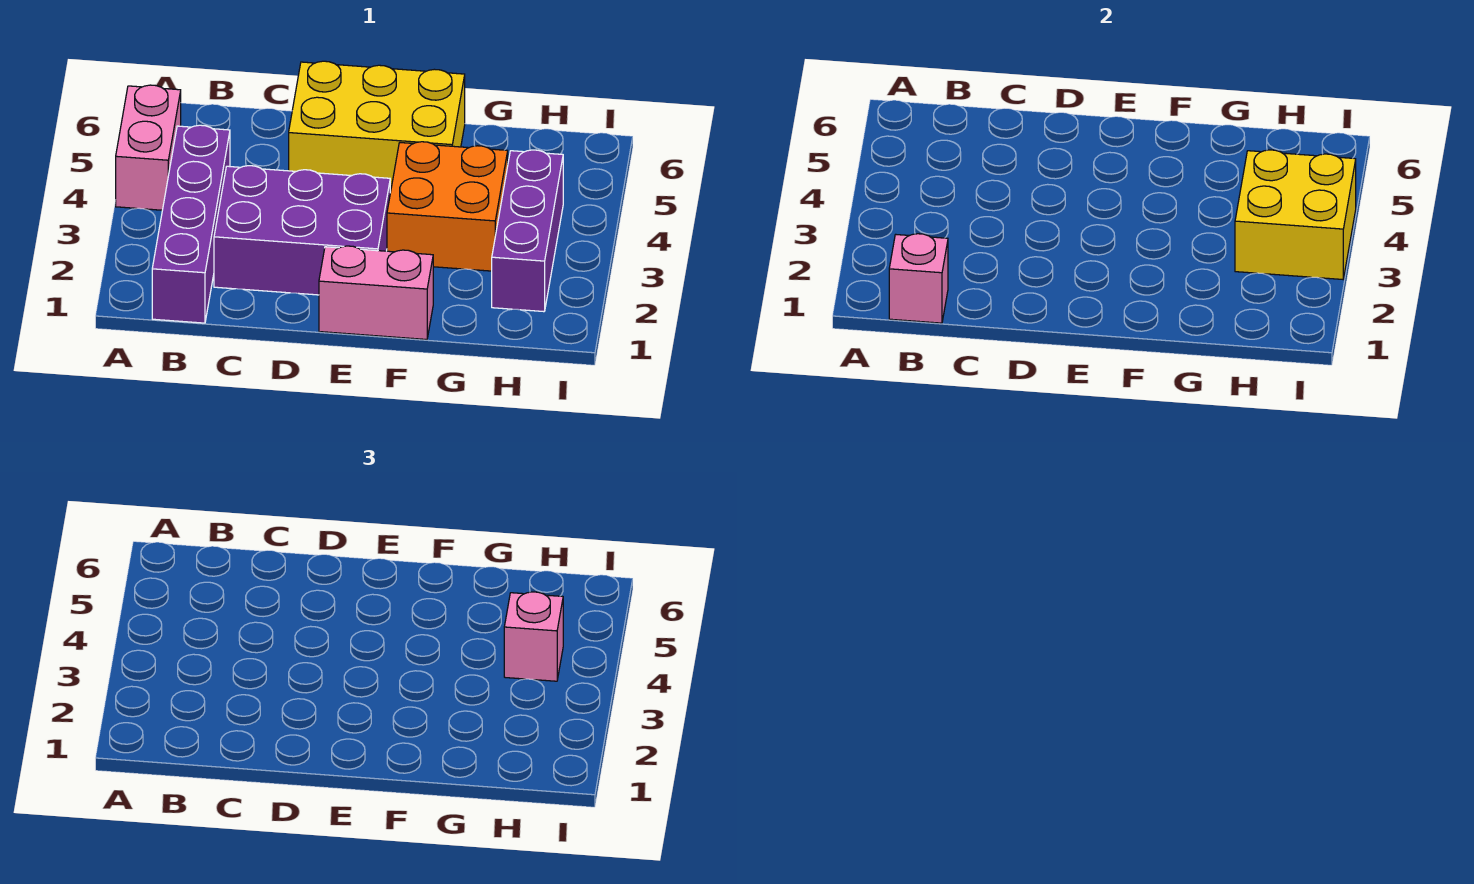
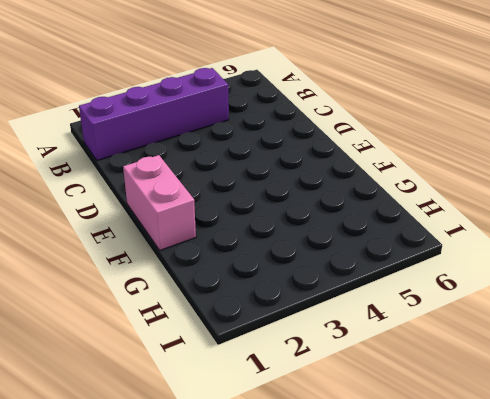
none -> pink 1x2 brick [116,85,181,210]
none -> purple 2x3 brick [214,166,390,295]

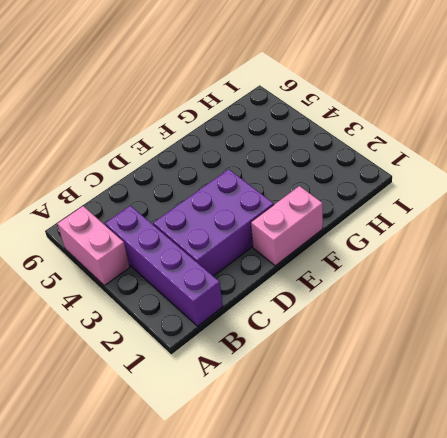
none -> yellow 2x3 brick [289,61,465,190]
none -> orange 2x2 brick [387,142,508,271]

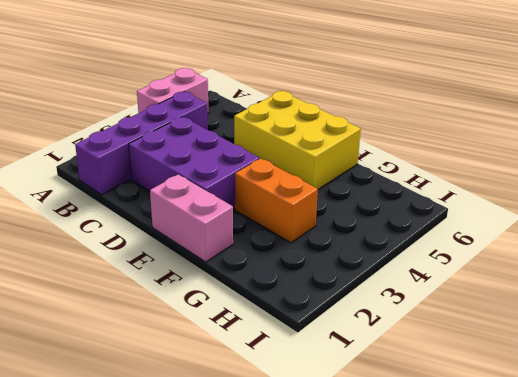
orange 1x2 brick [235,158,318,243] -> orange 2x2 brick [387,142,508,271]
none -> purple 1x3 brick [492,150,563,312]
none -> pink 1x1 brick [889,234,948,323]

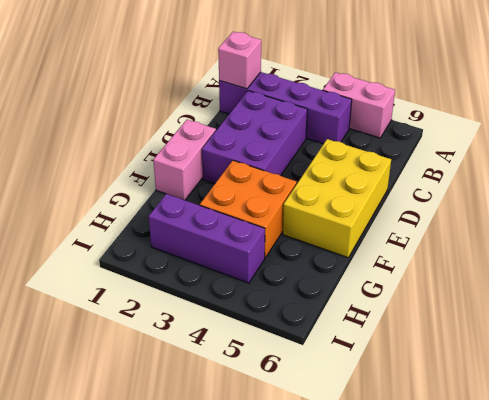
none -> yellow 2x2 brick [1235,150,1356,279]
none -> pink 1x1 brick [504,592,563,681]

